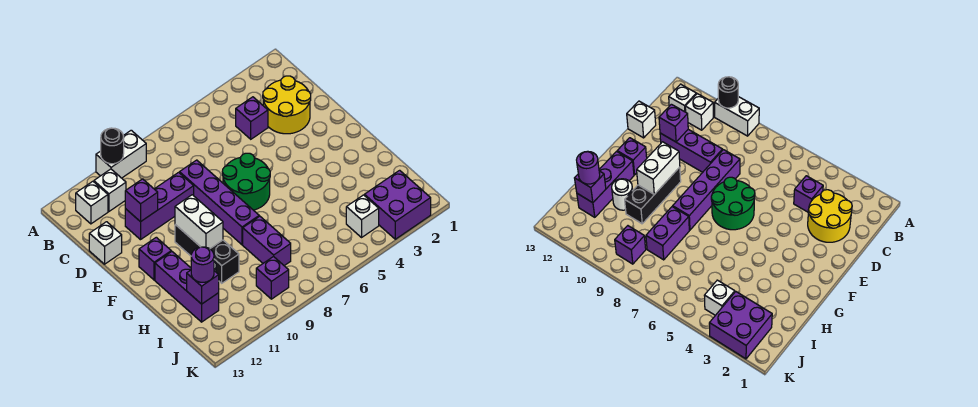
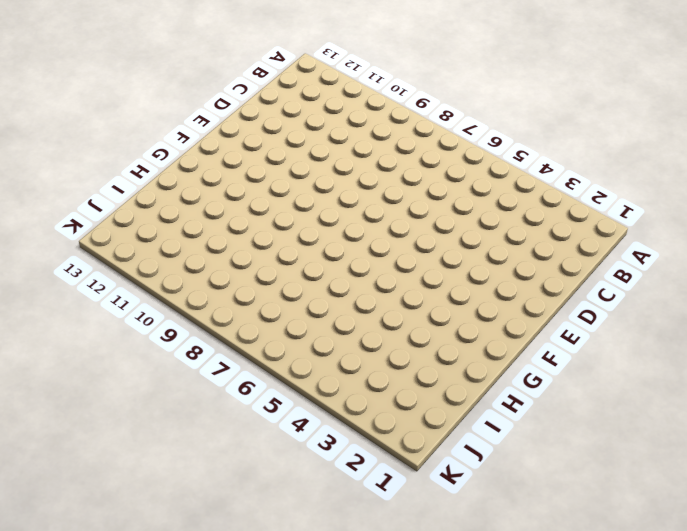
none -> white 1x2 brick [96,130,146,178]
none -> white 1x1 brick [94,169,126,211]
none -> white 1x1 brick [76,181,108,224]

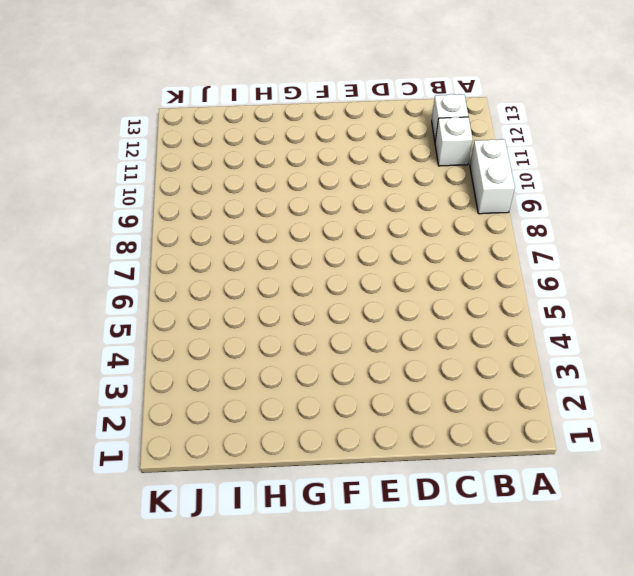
none -> yellow 2x2 round brick [263,76,311,134]
none -> purple 1x1 brick [236,97,268,139]
none -> purple 1x4 brick [180,160,259,245]

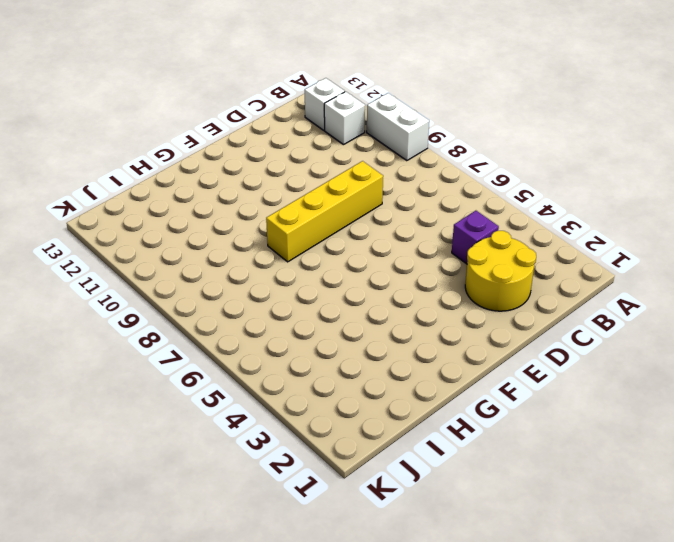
yellow 1x4 brick [266,161,383,262] -> purple 1x4 brick [180,160,259,245]
none -> purple 1x3 brick [125,172,194,240]
none -> white 1x1 brick [89,222,122,264]
none -> green 2x2 round brick [222,153,270,210]

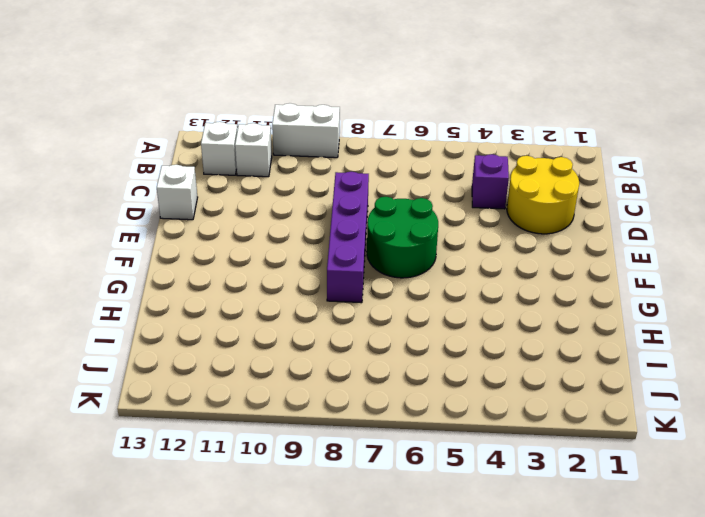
none -> purple 1x3 brick [125,172,194,240]
none -> black 1x3 brick [175,225,239,283]
none -> purple 1x1 brick [139,237,171,280]

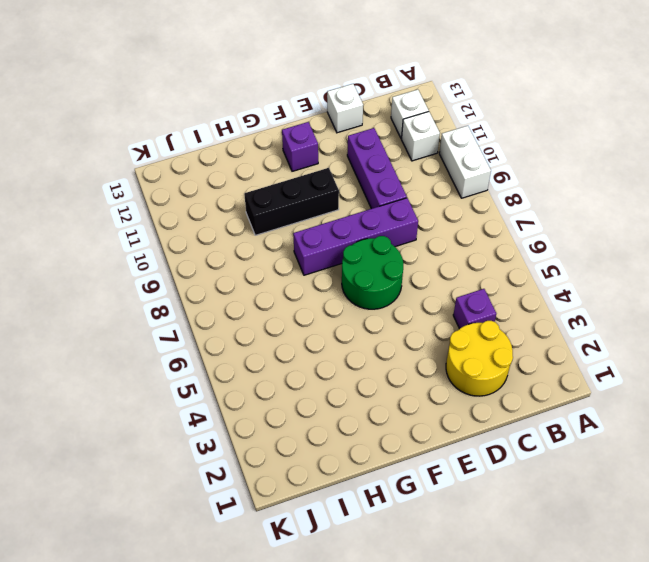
none -> purple 1x3 brick [155,252,219,322]
none -> purple 1x2 brick [243,216,291,266]
none -> white 1x1 round brick [612,179,633,210]

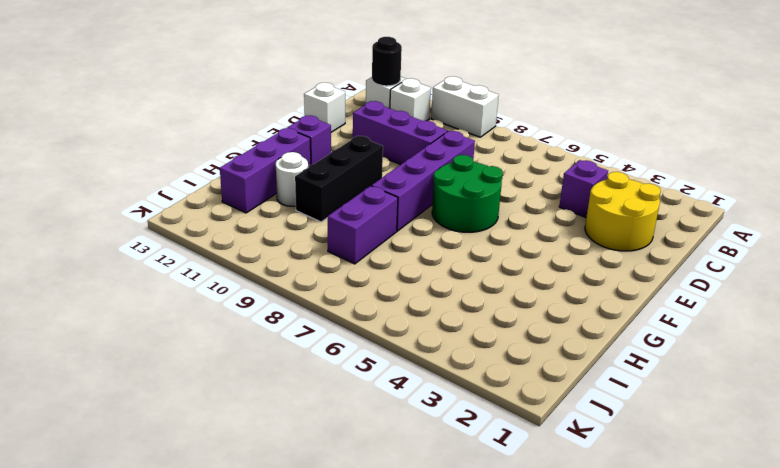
black 1x1 round brick [372,37,402,86] -> black 1x1 round brick moved to [101,128,124,164]
none -> purple 2x2 brick [364,170,431,239]
none -> white 1x1 brick [346,195,379,237]
none -> purple 1x1 brick [256,256,289,299]

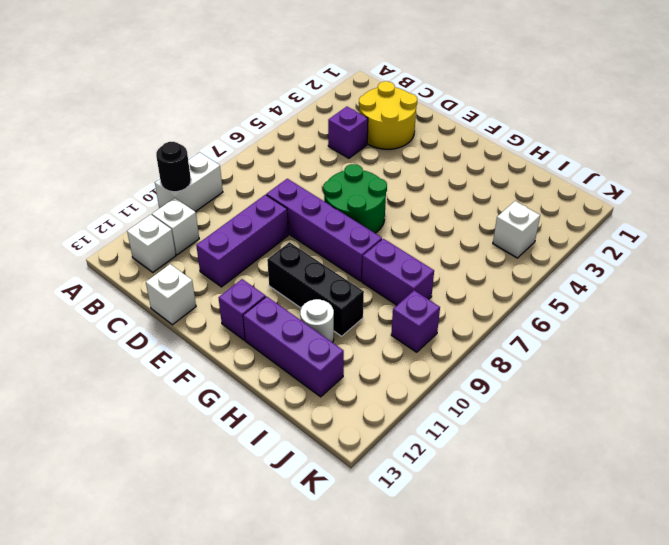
none -> purple 2x2 brick [364,170,431,239]
none -> purple 1x1 brick [125,179,158,222]
none -> white 1x2 brick [175,195,223,249]

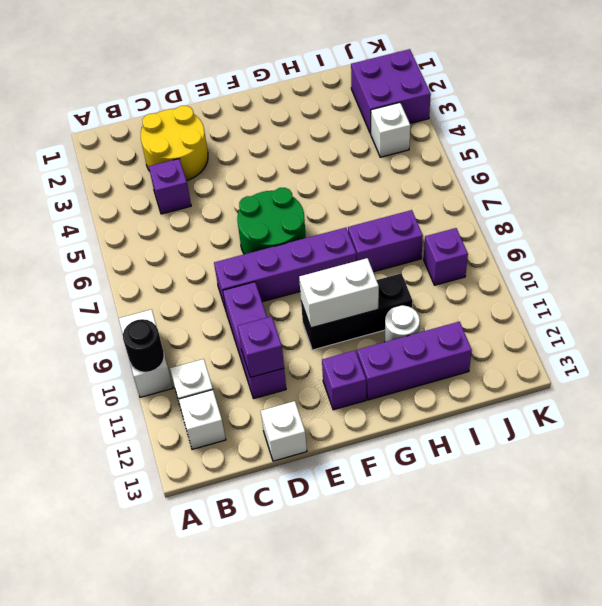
none -> purple 1x1 brick [187,270,219,304]
none -> purple 1x1 round brick [191,247,214,282]

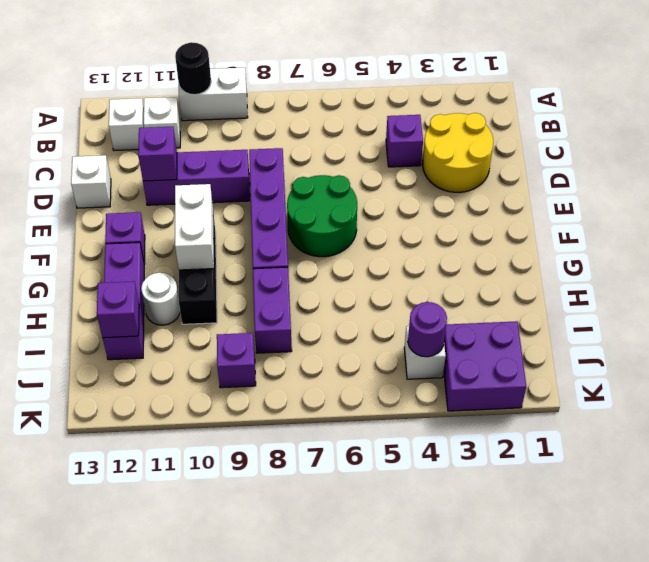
purple 1x1 round brick [408,302,447,357] -> purple 1x1 round brick moved to [191,247,214,282]

